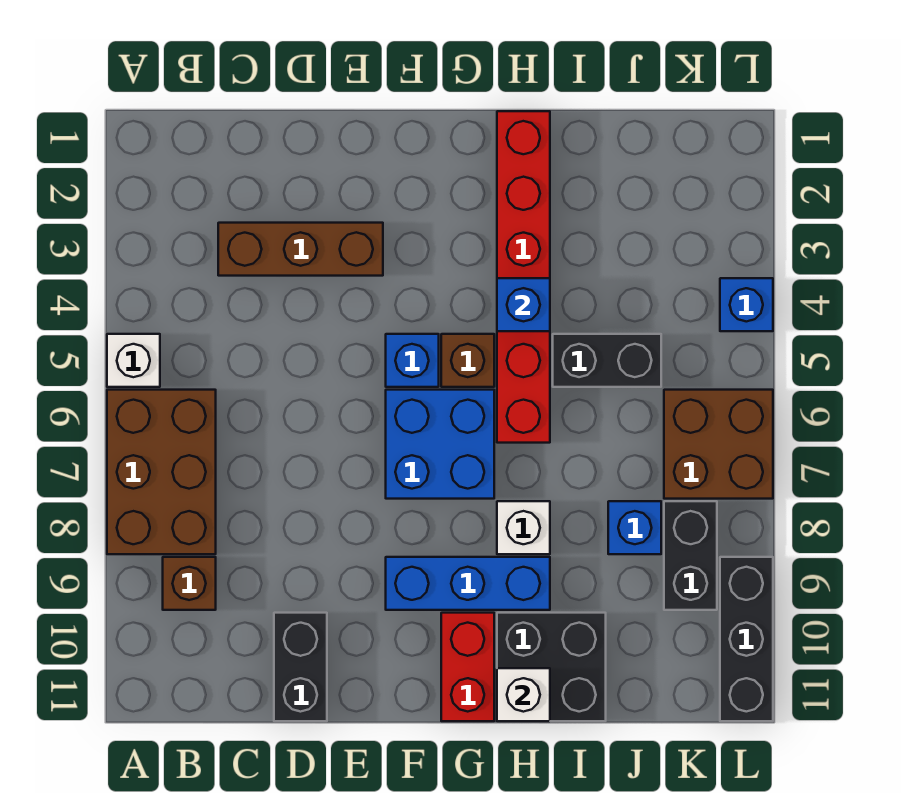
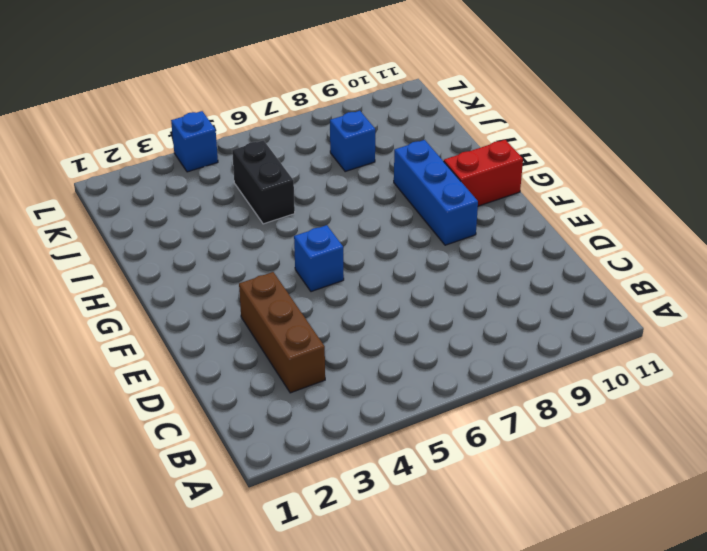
none -> white 1x1 brick [107,334,160,387]
none -> brown 2x3 brick [107,390,216,554]
none -> brown 1x1 brick [163,557,216,610]

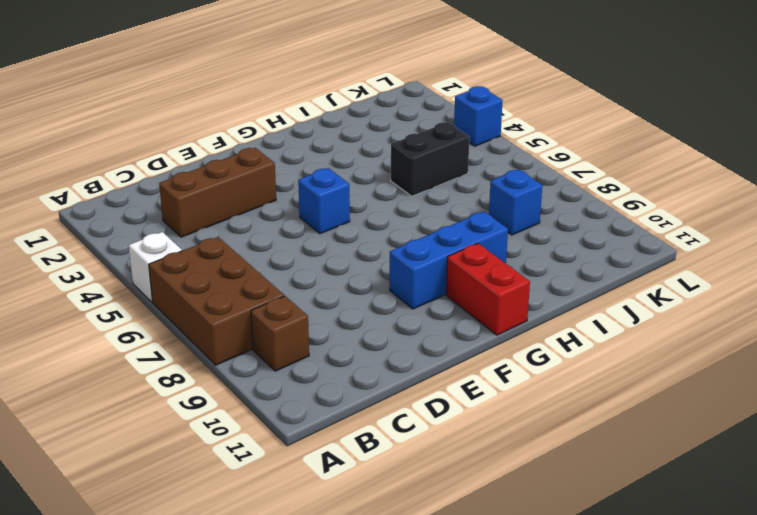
none -> black 1x2 brick [274,613,327,721]
none -> blue 2x2 brick [386,390,494,499]
none -> brown 1x1 brick [441,334,494,387]

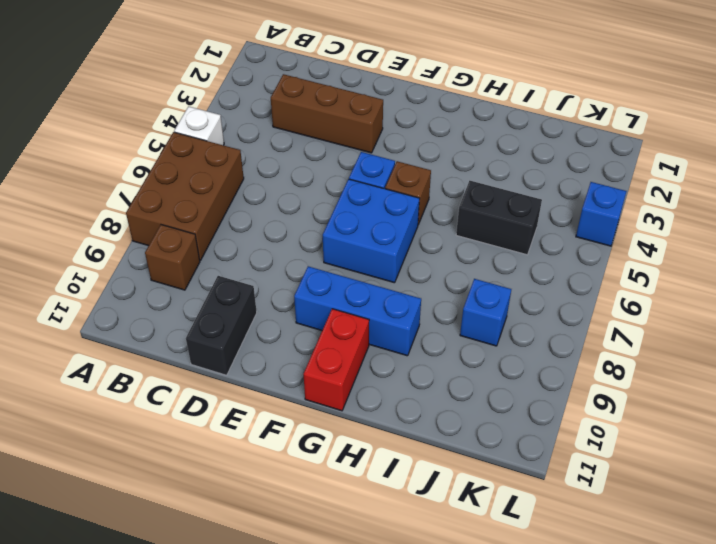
none -> red 1x6 brick [497,111,550,443]
none -> white 1x1 brick [497,501,550,554]
none -> black 2x2 brick [497,613,606,721]

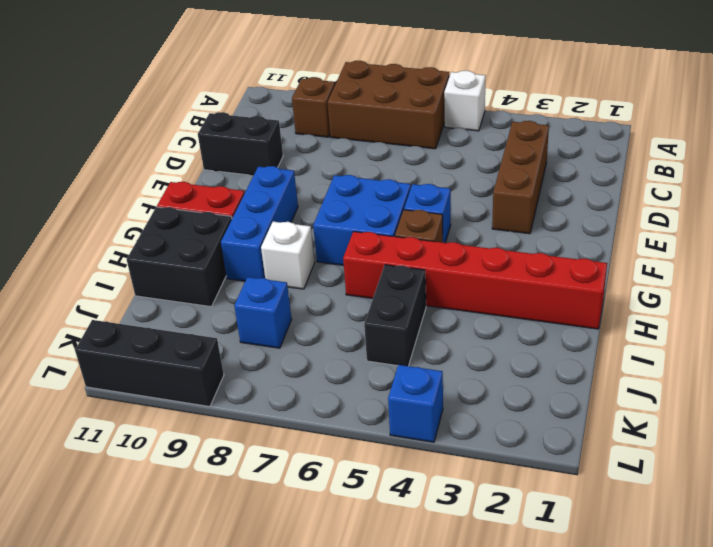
none -> brown 2x2 brick [664,390,773,499]
none -> black 1x2 brick [664,501,717,610]
none -> blue 1x1 brick [497,278,550,331]

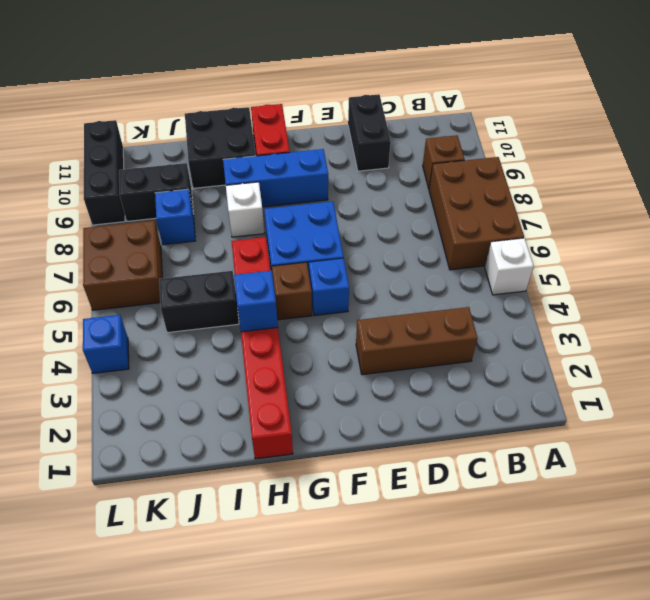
black 1x2 brick [119,163,193,221] -> black 1x2 brick turned to [664,501,717,610]
none -> white 1x1 brick [497,668,550,721]

